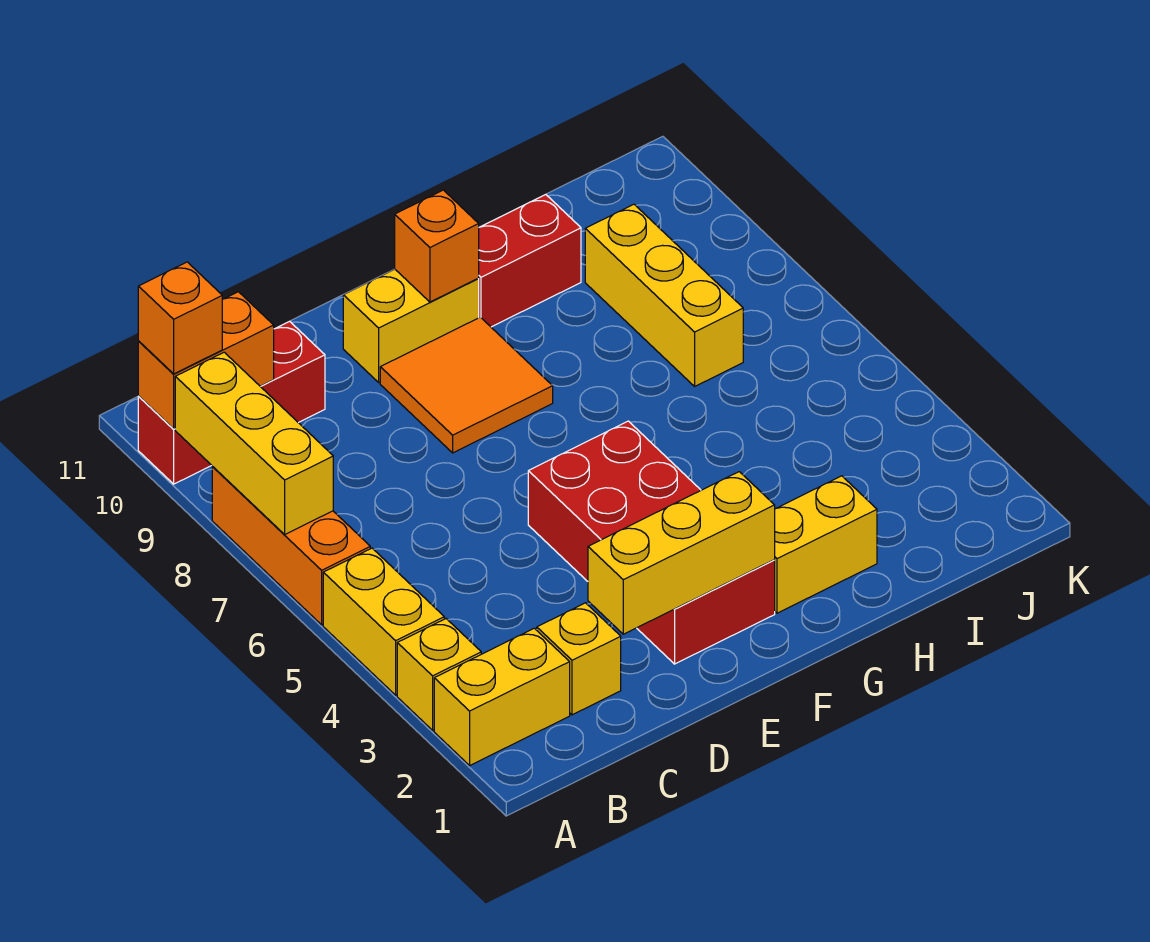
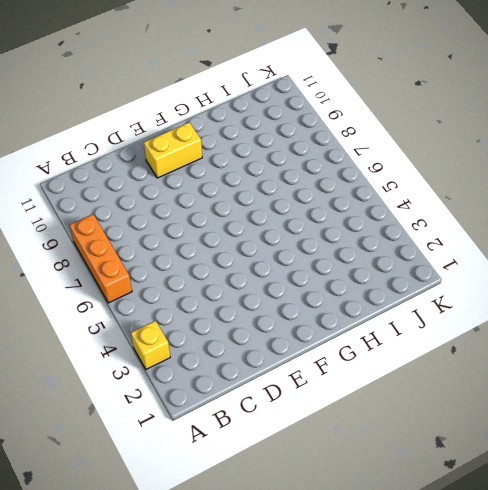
none -> yellow 1x2 brick [434,628,570,765]
none -> yellow 1x2 brick [323,548,444,695]
none -> red 1x3 brick [138,321,325,484]

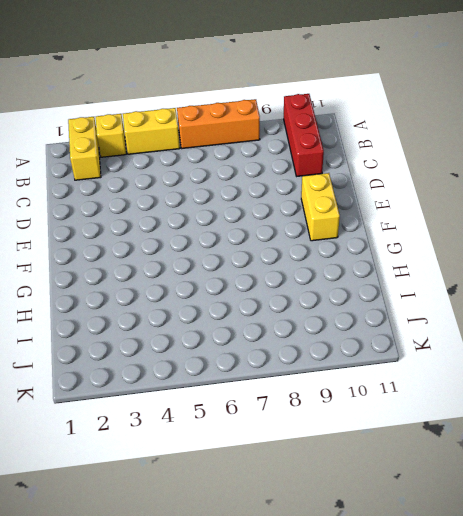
none -> yellow 1x1 brick [537,603,621,715]
none -> red 2x4 brick [528,421,775,664]
none -> orange 2x2 tile [380,317,553,453]

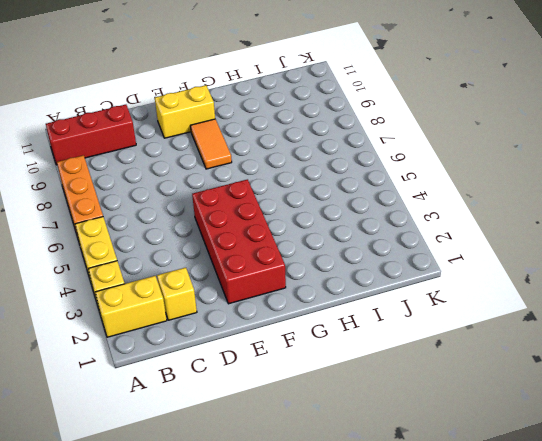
orange 1x2 tile [190,119,232,169] -> orange 2x2 tile [380,317,553,453]
none -> yellow 1x2 brick [775,476,877,613]
none -> red 1x2 brick [478,194,581,327]
none -> yellow 1x3 brick [585,204,743,386]

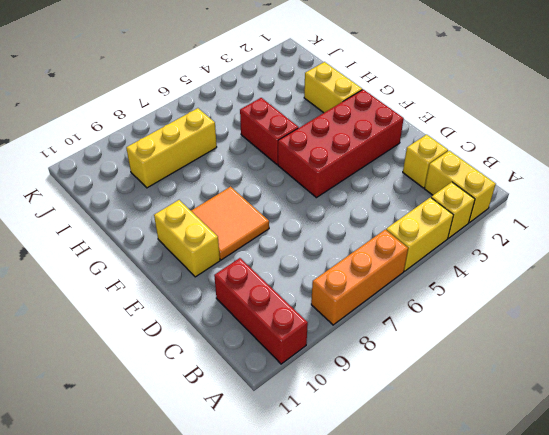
red 1x2 brick [240,98,299,164] -> red 1x2 brick moved to [478,194,581,327]
none -> yellow 1x3 brick [175,352,333,534]
none -> orange 1x2 brick [138,292,274,429]
none -> yellow 1x3 brick [588,472,775,634]

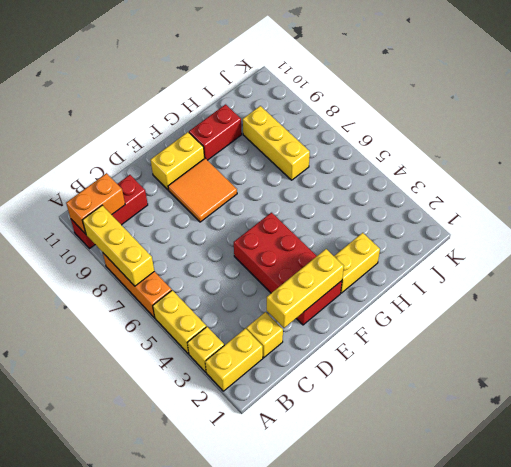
none -> orange 1x1 brick [395,190,479,302]
none -> orange 1x1 brick [138,262,222,374]

